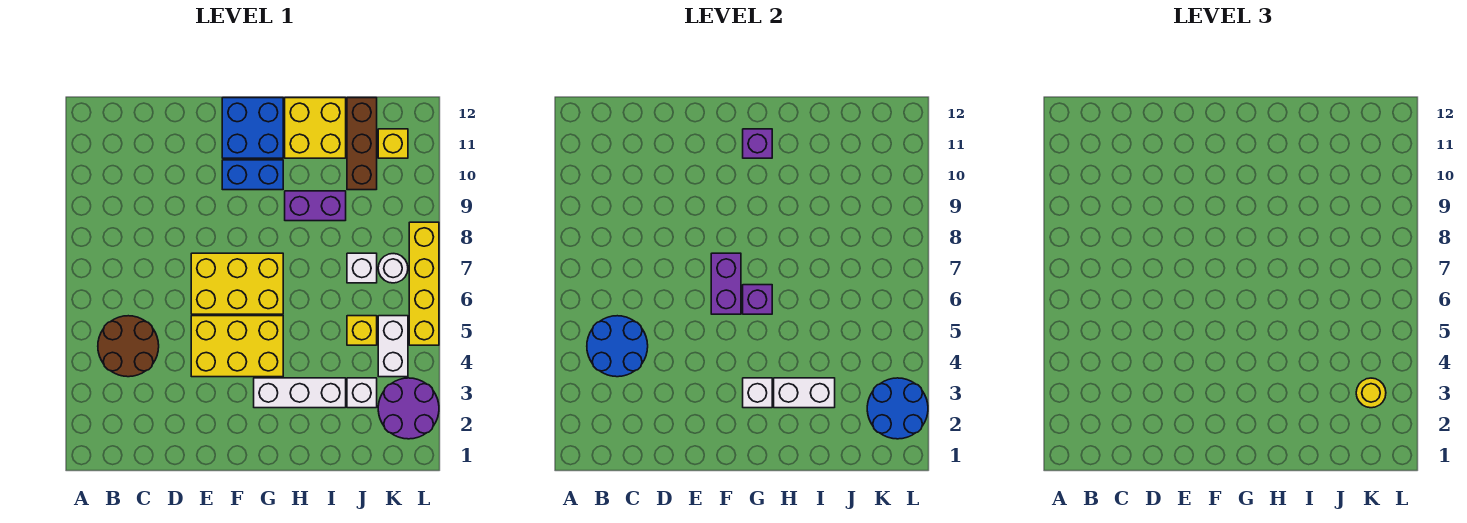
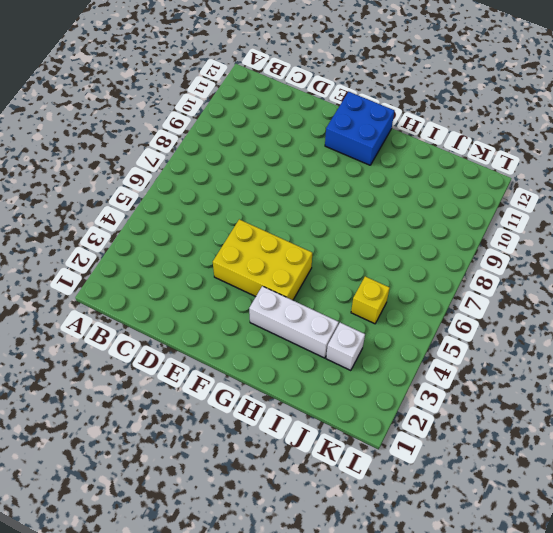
none -> brown 2x2 round brick [98,316,159,377]
none -> yellow 2x3 brick [191,253,283,314]
none -> blue 1x2 brick [222,160,283,190]

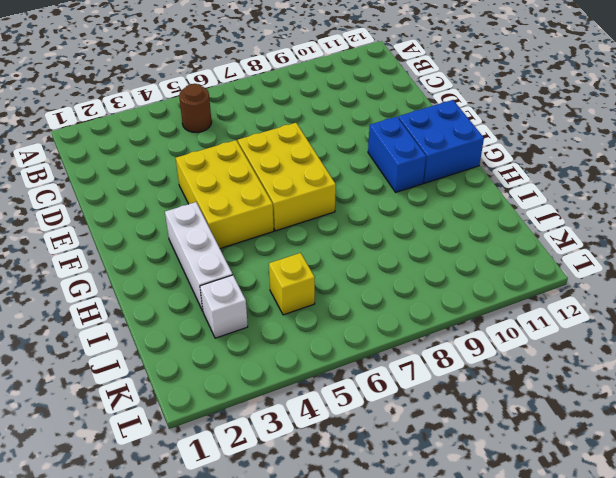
brown 1x1 round brick [179,84,212,132] -> brown 2x2 round brick [98,316,159,377]
none -> purple 1x2 brick [285,191,346,221]
none -> yellow 2x2 brick [285,98,346,158]
none -> white 1x1 brick [347,253,377,283]

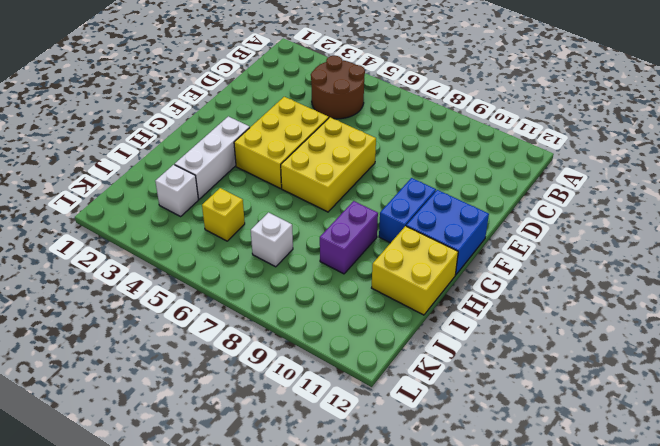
none -> brown 1x3 brick [347,98,377,190]
none -> purple 2x2 round brick [378,378,439,439]
none -> white 1x2 brick [378,316,408,377]

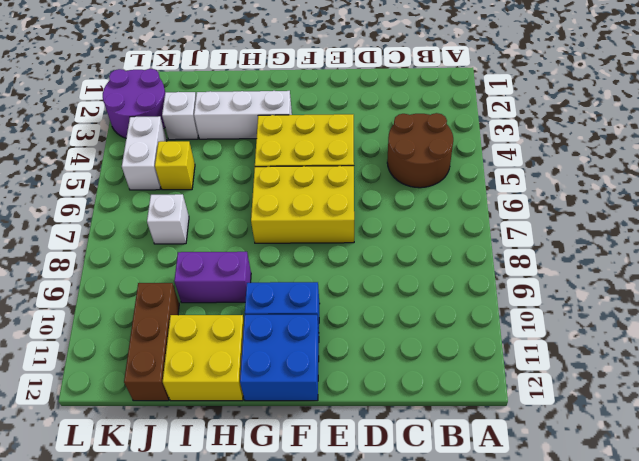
none -> white 1x1 round brick [378,254,408,283]
none -> yellow 1x1 brick [378,129,408,158]
none -> yellow 1x4 brick [409,222,439,345]

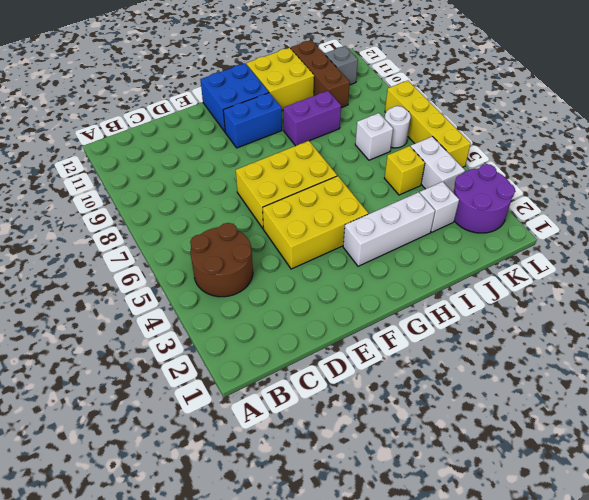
grey 1x1 brick [325,46,358,85] -> yellow 1x1 brick [378,129,408,158]
none -> blue 2x2 round brick [587,316,648,377]
none -> purple 1x2 brick [711,253,741,314]
none -> white 1x1 brick [743,378,772,408]

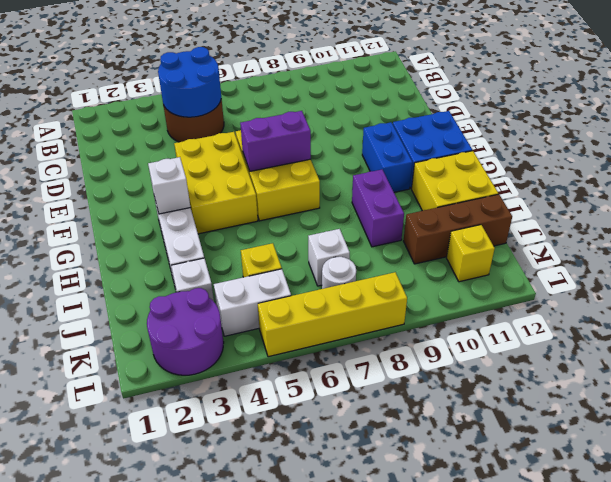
none -> purple 1x1 brick [743,285,772,314]
none -> purple 1x1 brick [743,129,772,158]
none -> white 1x2 brick [774,378,835,408]

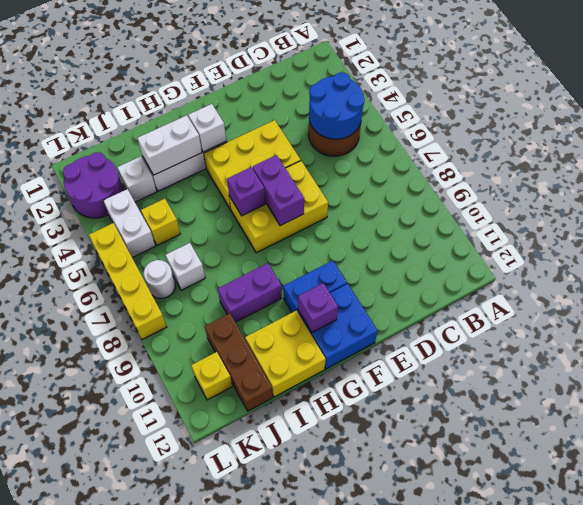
none -> blue 2x2 round brick [867,378,928,439]
none -> yellow 1x1 round brick [1356,378,1386,408]

